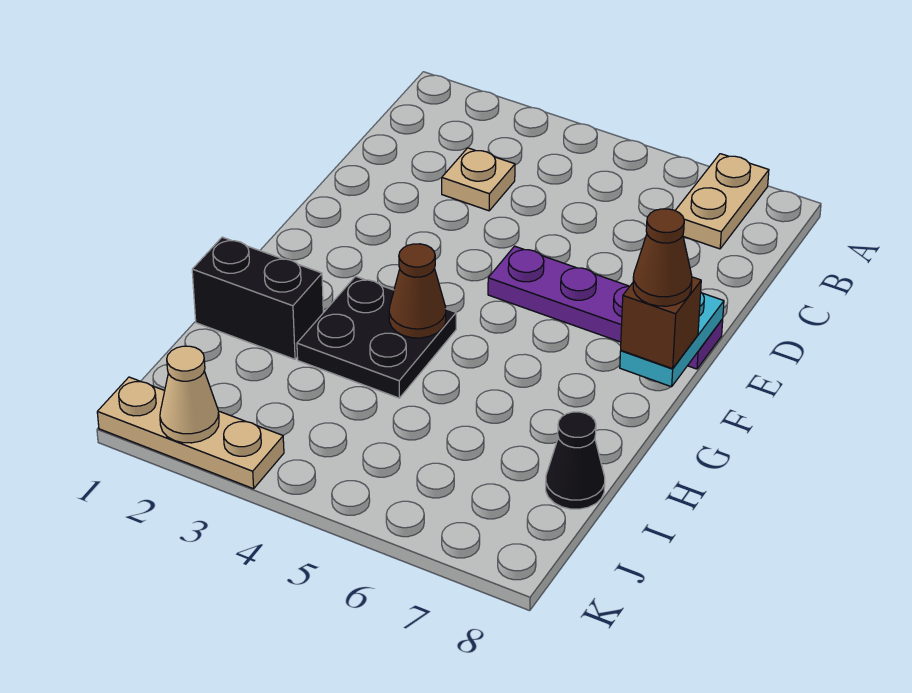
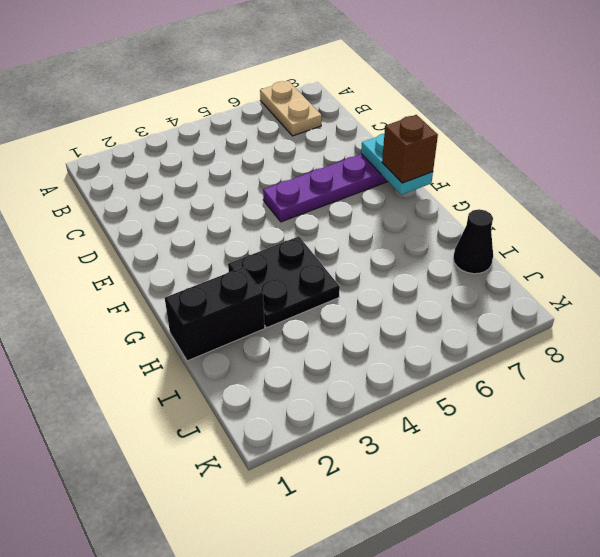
none -> tan 1x1 plate [442,148,515,211]
none -> tan 1x3 plate [97,377,284,489]
none -> brown 1x1 cone [389,244,446,338]

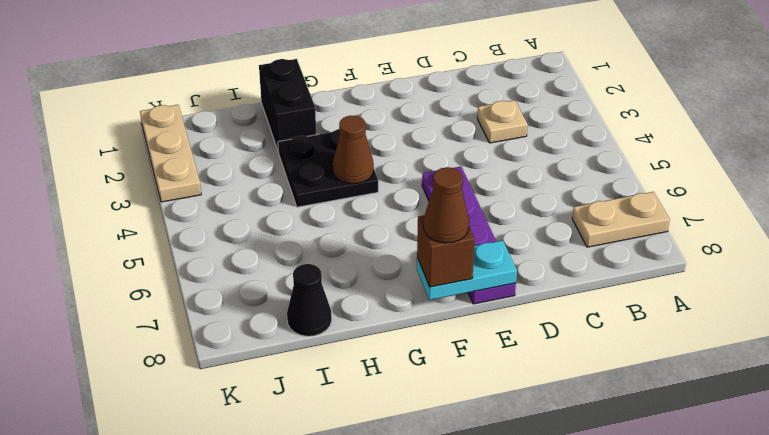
none -> tan 1x1 cone [160,346,219,443]

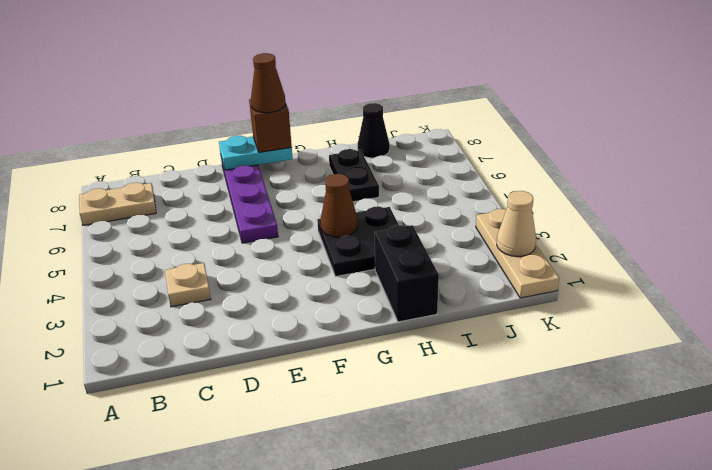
black 1x2 plate [329,149,379,202] -> none

